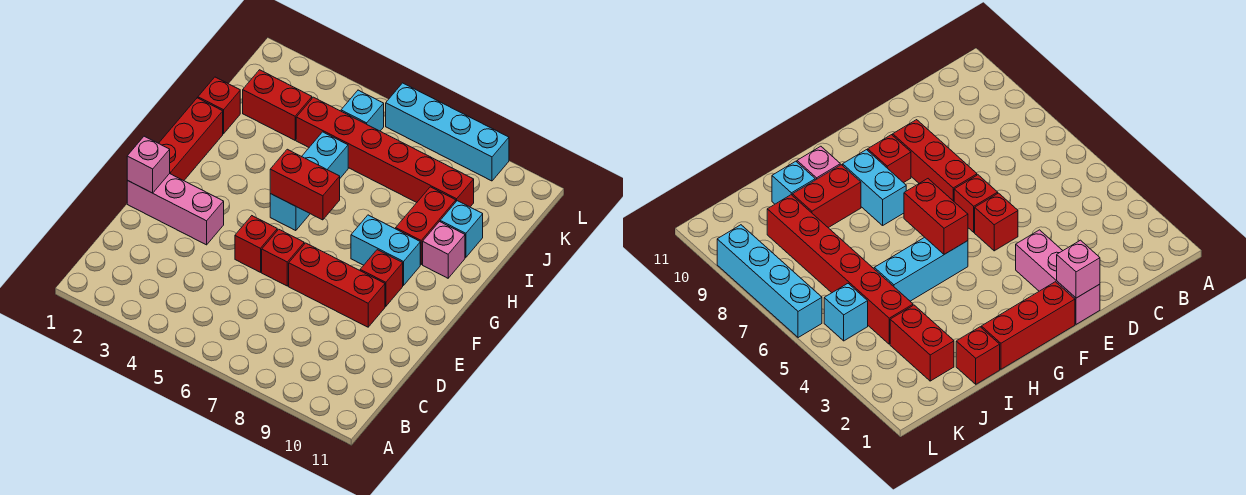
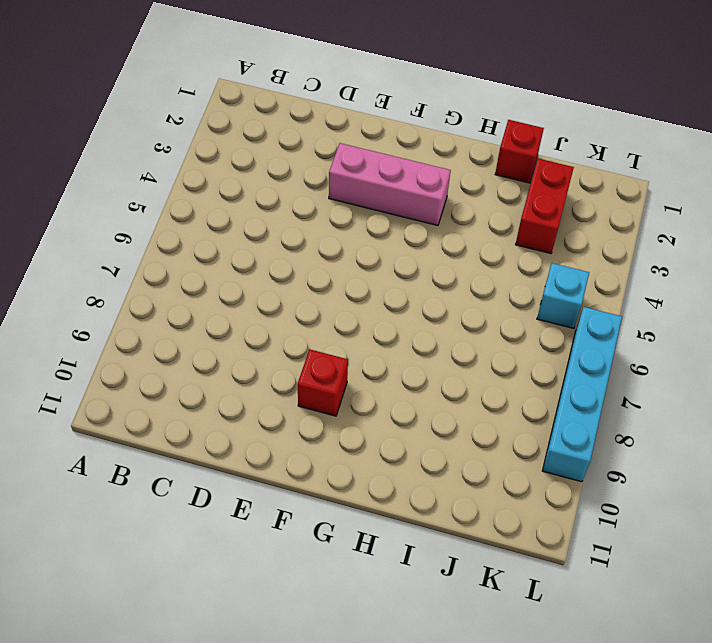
pink 1x3 brick [329,143,451,226] -> pink 1x3 brick turned to [127,174,224,245]
none -> red 1x1 brick [235,216,277,272]
none -> red 1x1 brick [262,229,304,286]
none -> red 1x3 brick [289,243,385,327]

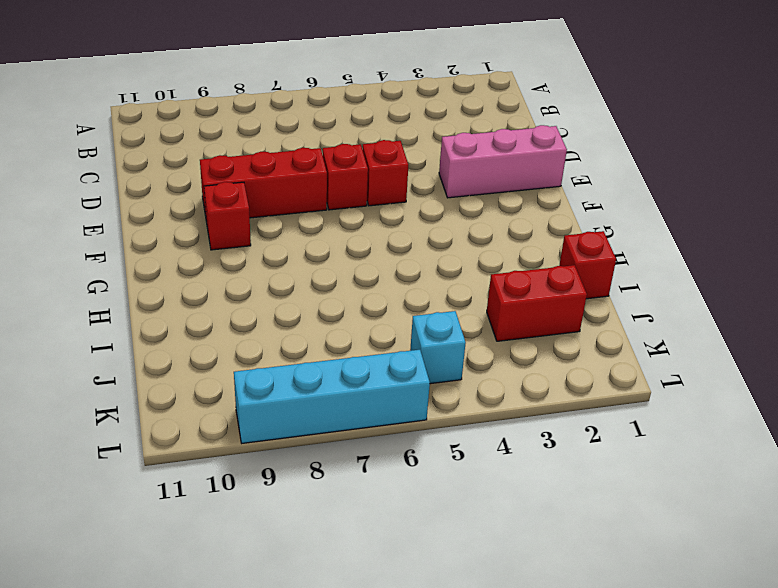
none -> red 1x3 brick [159,98,223,181]
none -> cyan 1x3 brick [270,132,348,231]
none -> cyan 1x2 brick [351,215,420,285]

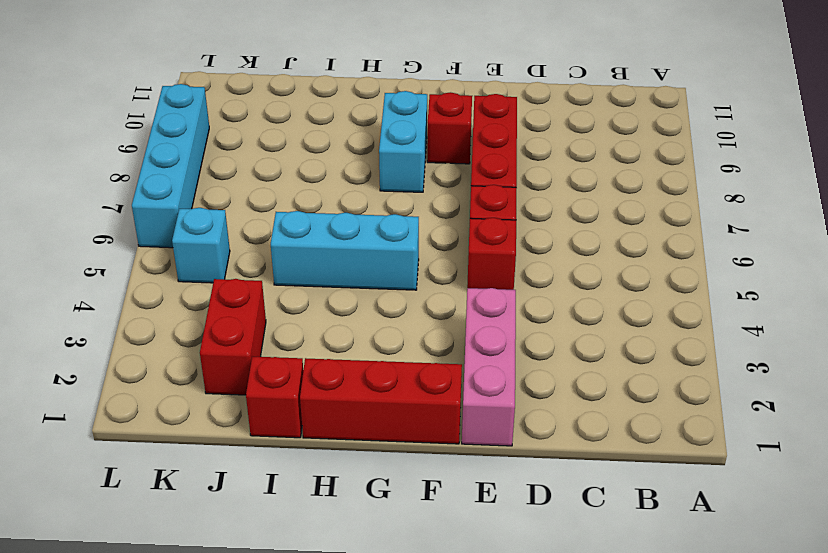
none -> red 1x2 brick [396,187,456,264]
none -> pink 1x1 brick [423,222,465,278]
none -> cyan 1x1 brick [440,201,483,257]

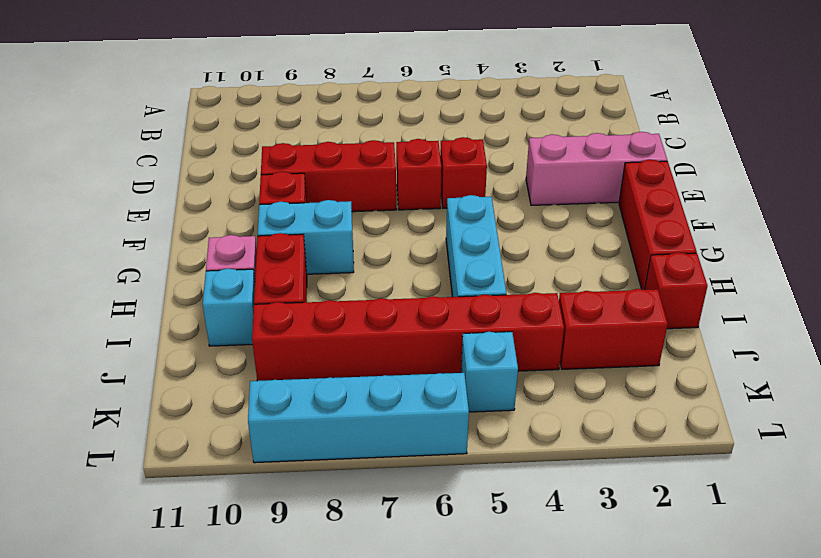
none -> pink 1x1 brick [127,136,170,193]
none -> red 1x2 brick [270,149,340,220]

